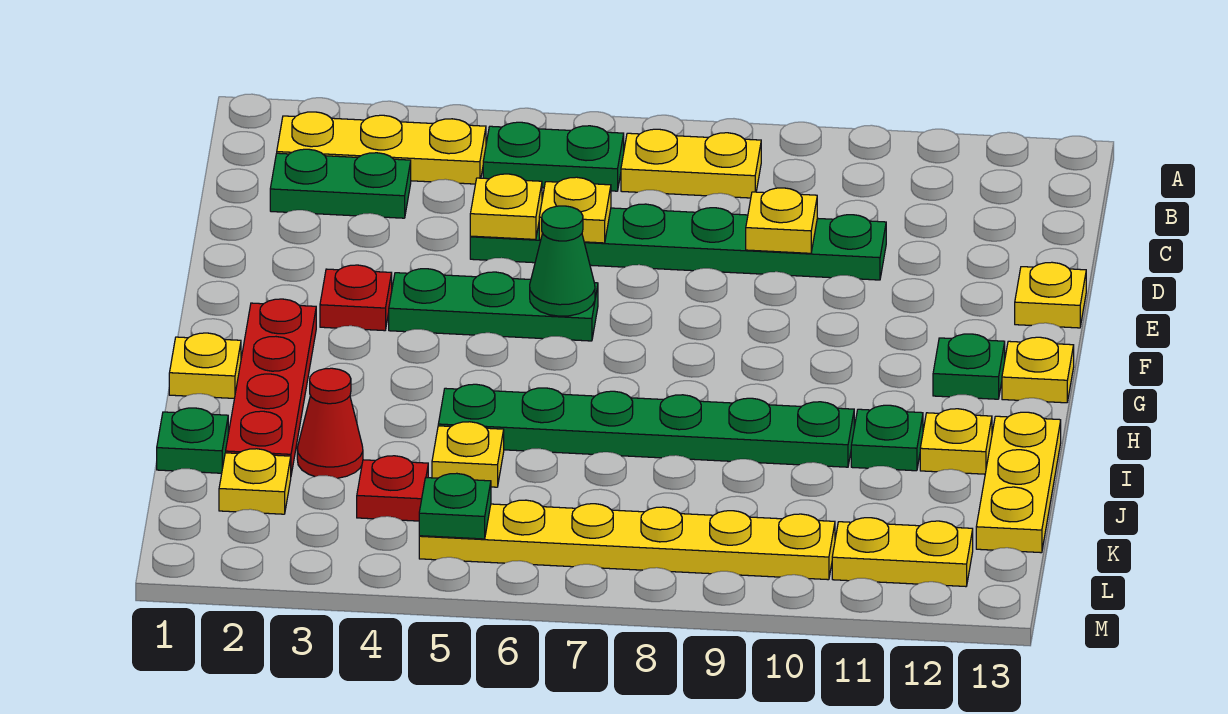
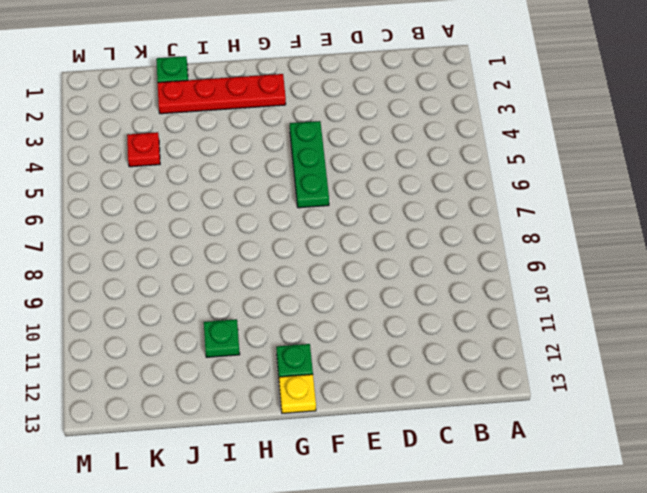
none -> yellow 1x3 plate [277,112,486,184]
none -> green 1x2 plate [483,122,624,191]
none -> yellow 1x2 plate [621,129,761,198]

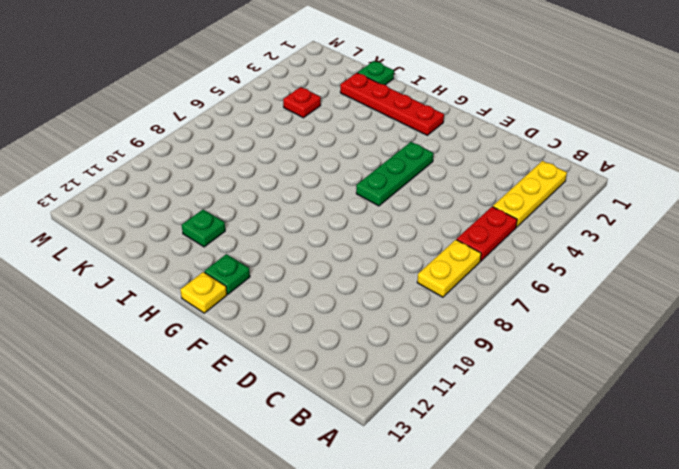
red 1x2 plate [457,207,517,261] -> green 1x2 plate [483,122,624,191]
none -> green 1x2 plate [270,149,411,218]
none -> green 1x6 plate [470,204,886,280]
none -> yellow 1x1 plate [1015,262,1086,328]

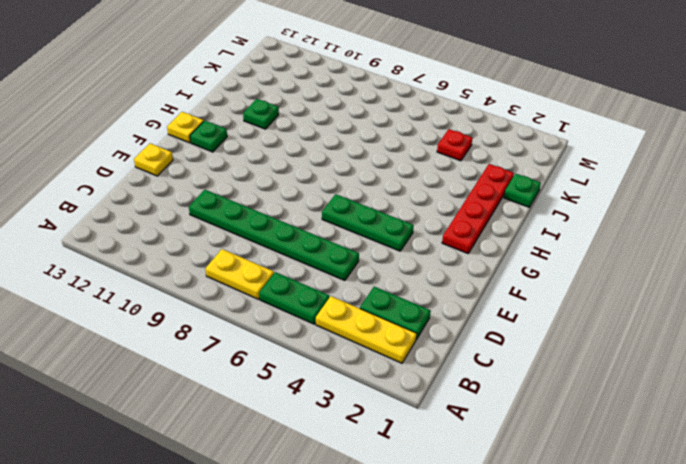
none -> red 1x1 plate [320,265,392,331]
none -> yellow 1x1 plate [169,333,241,398]
none -> green 1x6 plate [438,384,854,467]

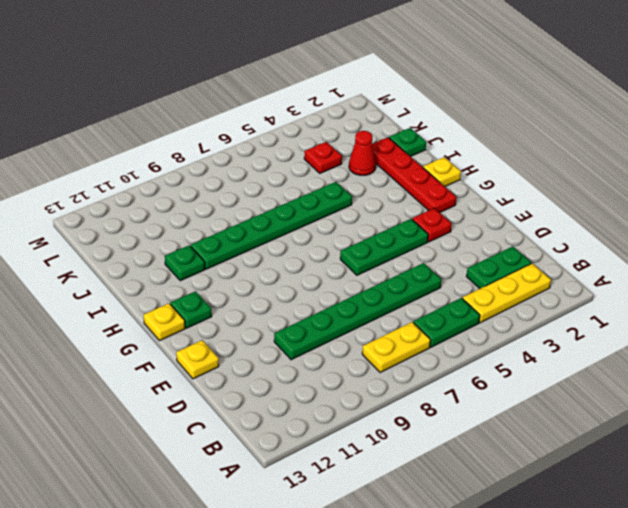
none -> yellow 1x1 plate [920,409,992,474]
none -> yellow 1x3 plate [976,412,1061,553]
none -> yellow 1x1 plate [432,422,504,487]

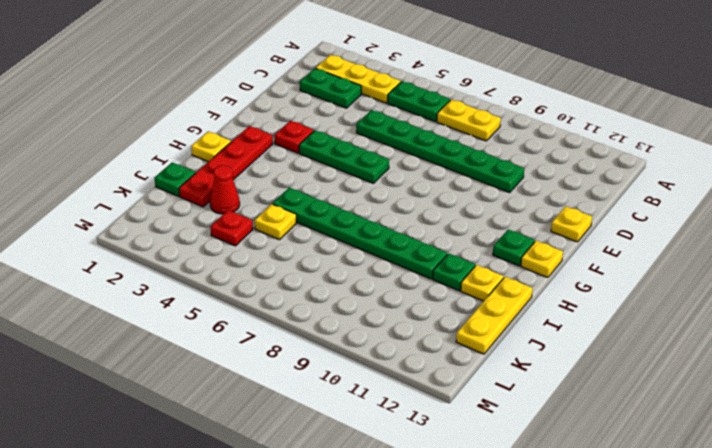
none -> yellow 1x1 plate [219,449,291,514]
none -> yellow 1x6 plate [419,500,835,580]
none -> yellow 1x2 plate [832,518,973,587]

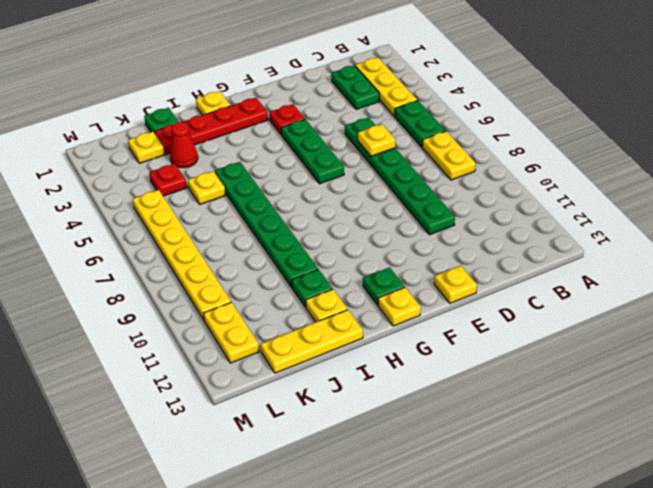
none -> yellow 1x1 plate [470,174,542,239]
none -> yellow 1x1 plate [746,188,817,253]
none -> green 1x1 cone [530,206,595,316]

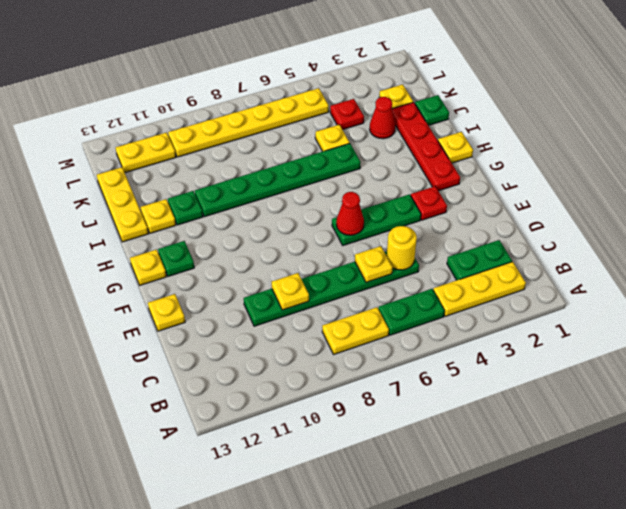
yellow 1x1 round brick [387,226,417,270] -> yellow 1x1 plate [470,174,542,239]
red 1x1 cone [336,192,364,235] -> green 1x1 cone [530,206,595,316]
none -> green 1x1 plate [419,473,491,539]

